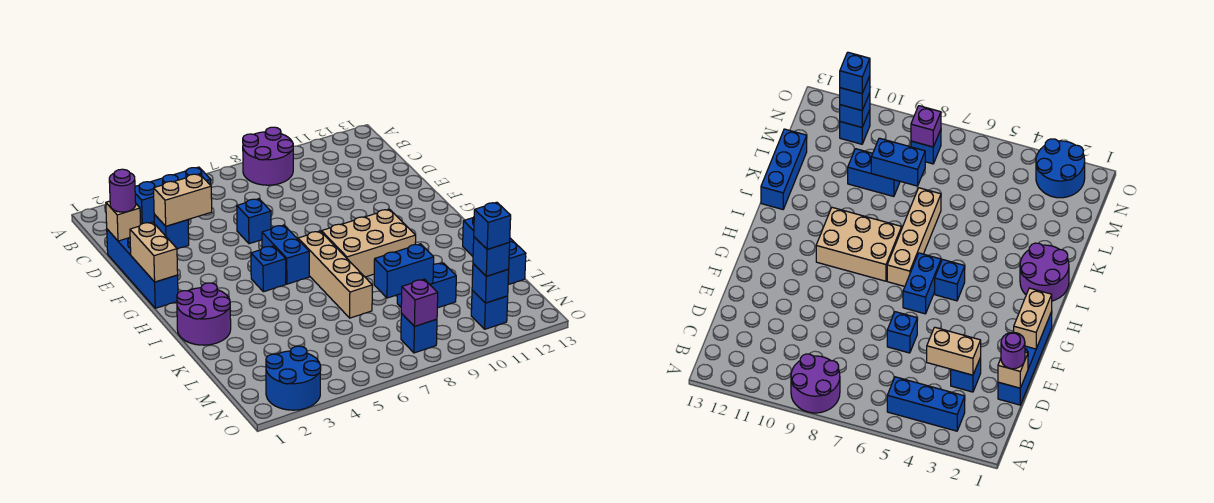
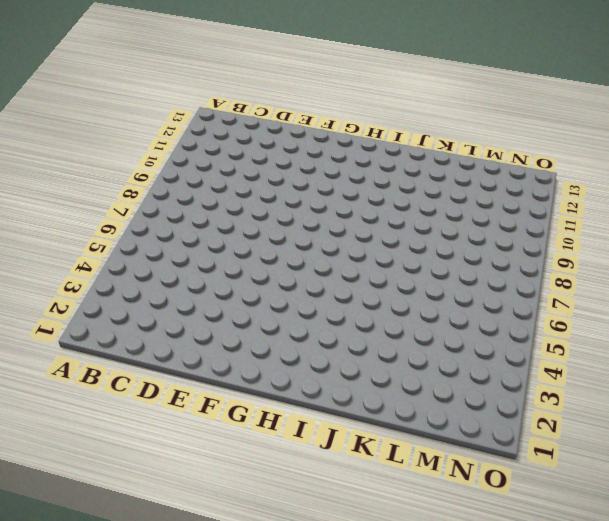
none -> purple 2x2 round brick [243,127,293,185]
none -> blue 1x3 brick [135,167,211,224]
none -> blue 1x4 brick [107,229,178,308]

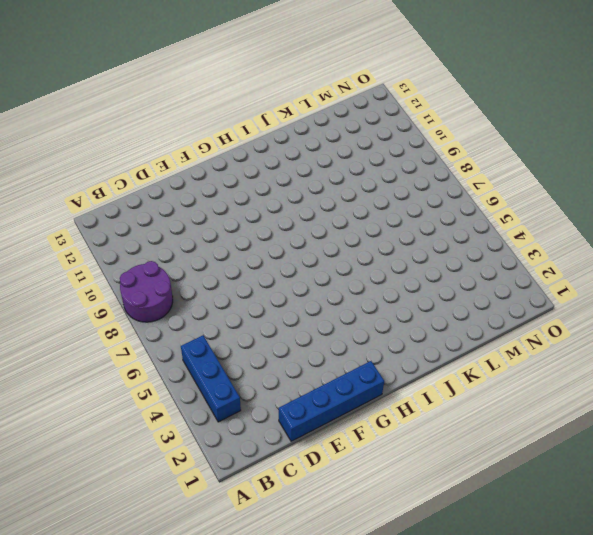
none -> blue 1x1 brick [154,214,189,249]
none -> blue 1x1 brick [237,199,271,244]
none -> blue 1x2 brick [262,225,309,284]

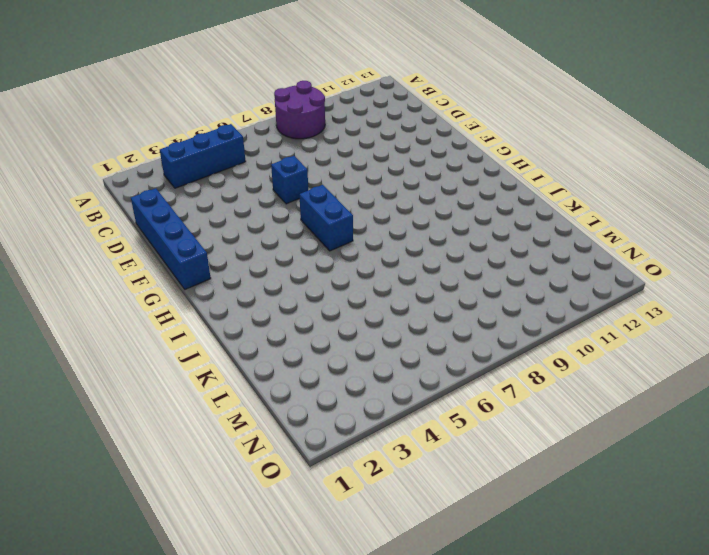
none -> blue 1x1 brick [154,214,189,249]
none -> blue 1x1 brick [251,246,286,292]
none -> tan 1x4 brick [298,231,372,318]

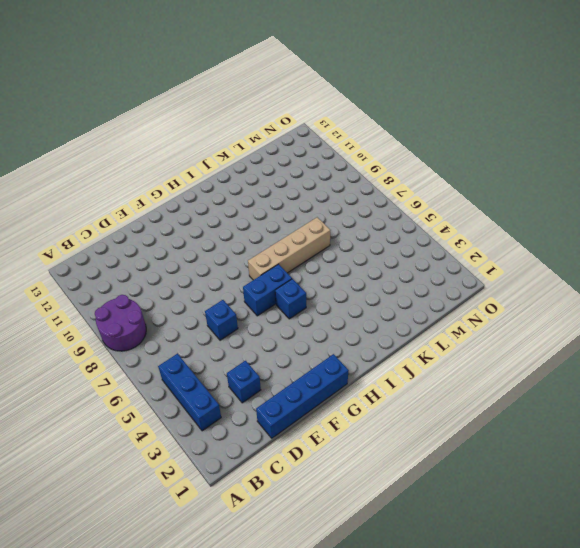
none -> tan 2x3 brick [321,209,416,277]
none -> purple 2x2 round brick [177,283,231,345]
none -> blue 1x3 brick [463,217,526,285]

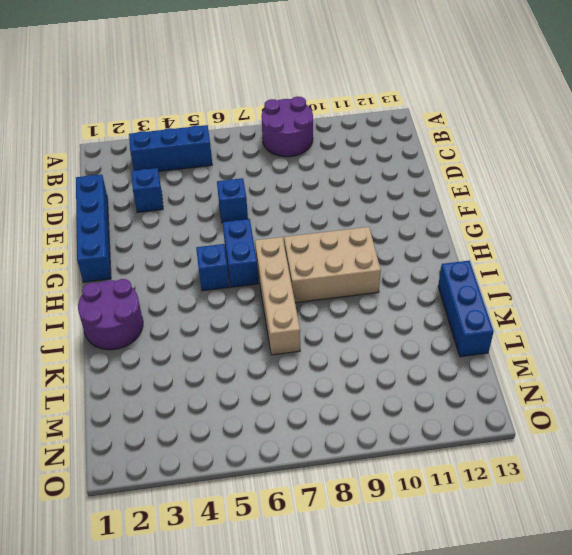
none -> blue 1x2 brick [397,263,456,308]
none -> blue 2x2 round brick [266,346,321,410]
none -> blue 1x1 brick [401,314,437,353]

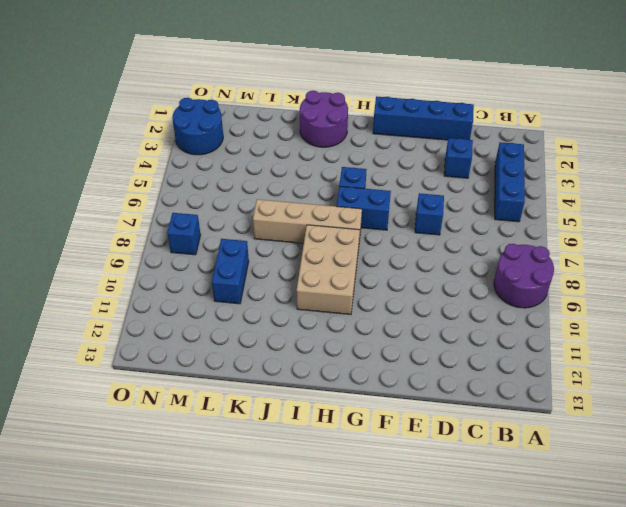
none -> blue 1x3 brick [463,217,526,285]
none -> blue 1x1 brick [471,290,508,329]
none -> tan 1x1 brick [106,201,141,241]

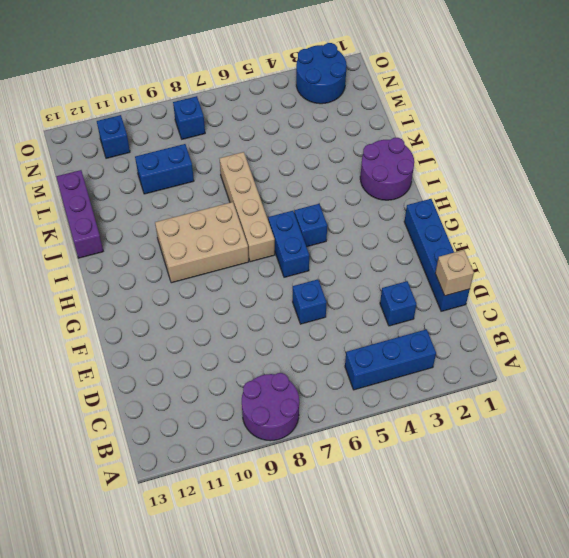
purple 1x3 brick [56,170,103,258] -> blue 1x3 brick [463,217,526,285]
none -> tan 1x2 brick [154,174,212,226]
none -> tan 1x2 brick [130,222,178,282]
none -> blue 1x2 brick [374,244,434,298]

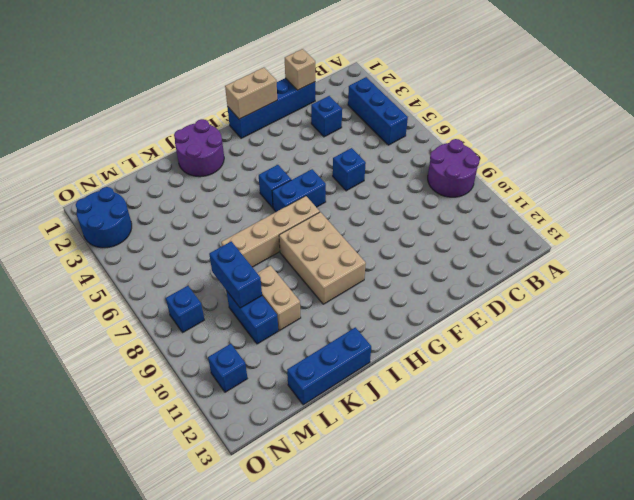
tan 1x2 brick [257,265,301,331] -> tan 1x2 brick moved to [154,174,212,226]
none -> purple 1x1 brick [401,279,438,327]
none -> blue 1x1 brick [472,264,509,303]
none -> purple 1x1 round brick [109,169,136,212]

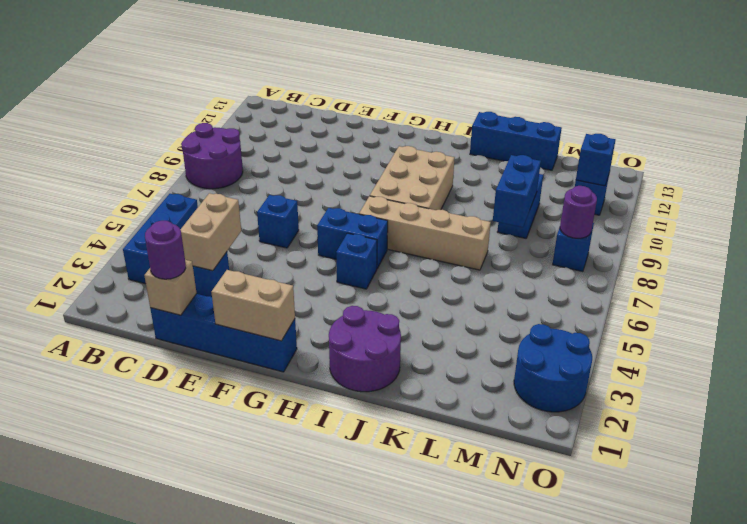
purple 1x1 round brick [560,186,597,238] -> purple 1x1 brick [401,279,438,327]
none -> blue 1x1 brick [473,237,510,276]
none -> blue 1x1 brick [474,202,511,249]

